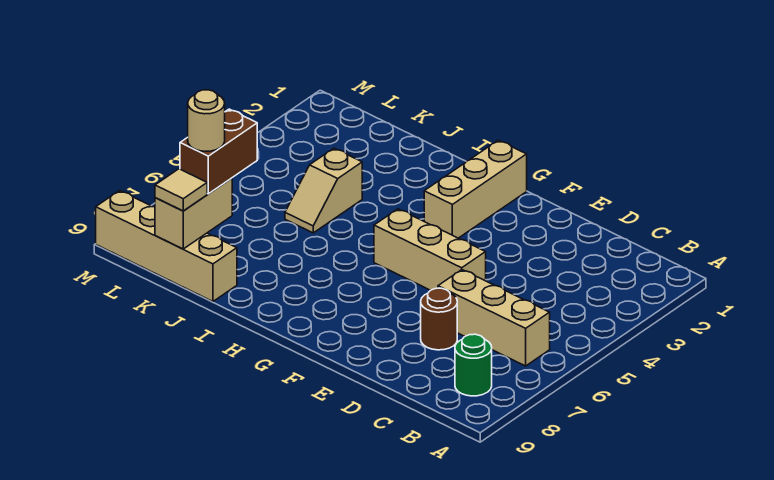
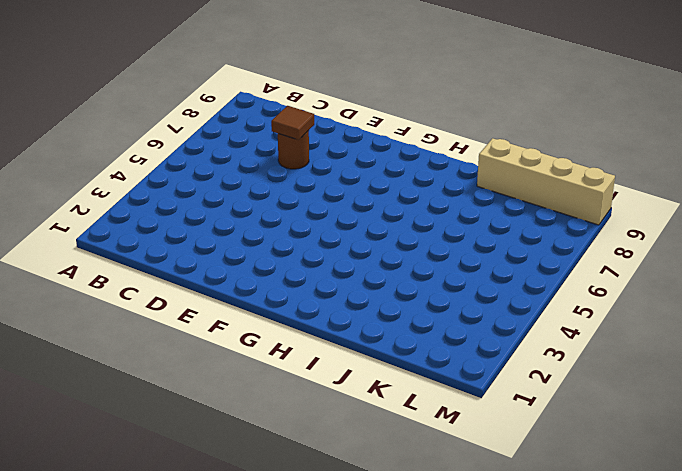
brown 1x1 tile [271,106,314,140] -> none
none -> tan 1x3 brick [438,270,550,366]
none -> green 1x1 round brick [455,334,492,396]

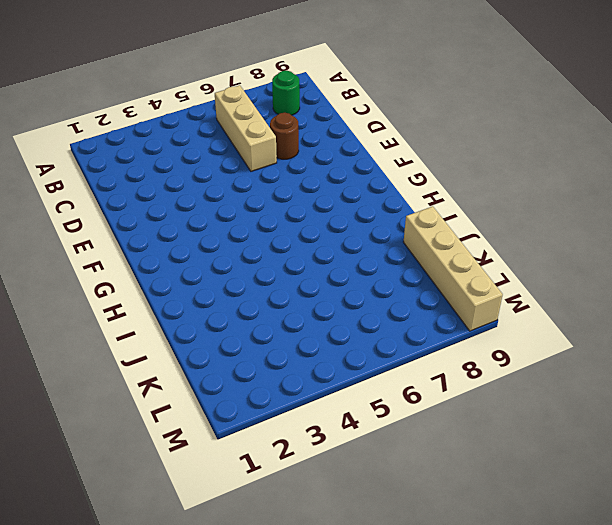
none -> tan 1x3 brick [374,209,486,290]
none -> tan 1x3 brick [424,140,527,238]

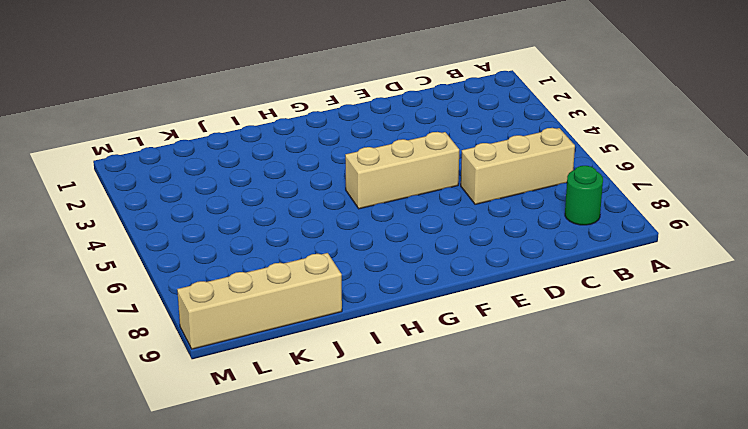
none -> brown 1x1 round brick [421,288,457,350]
none -> tan 1x3 brick [424,140,527,238]

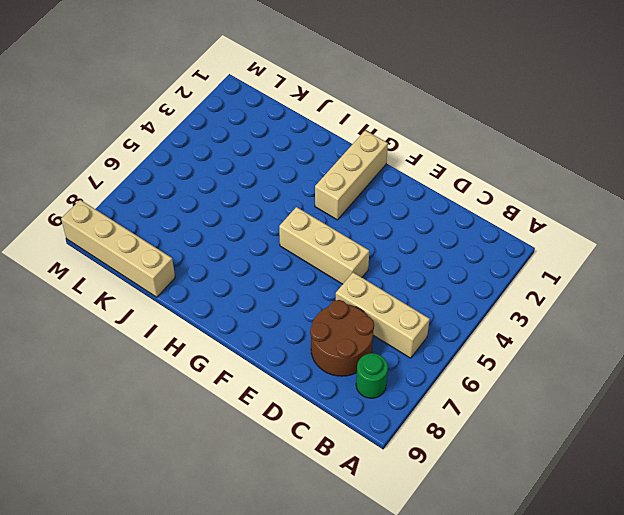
brown 2x2 round brick [310,300,374,376] -> brown 1x1 round brick [421,288,457,350]
none -> tan 1x2 slope [285,148,362,233]
none -> tan 1x2 brick [155,178,232,249]

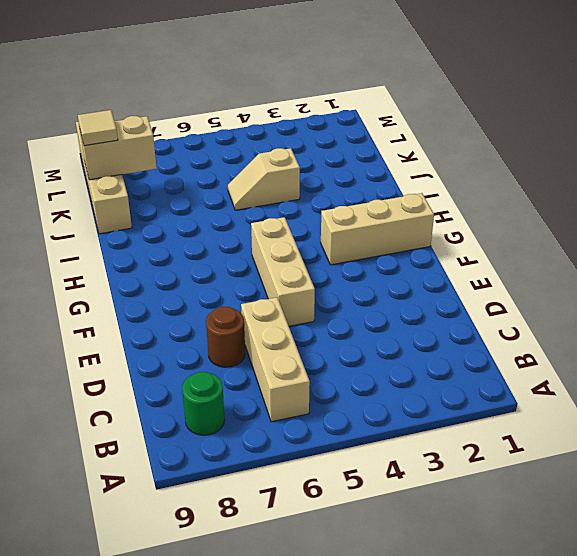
none -> brown 1x2 brick [180,109,257,194]
none -> tan 1x1 round brick [188,90,225,151]

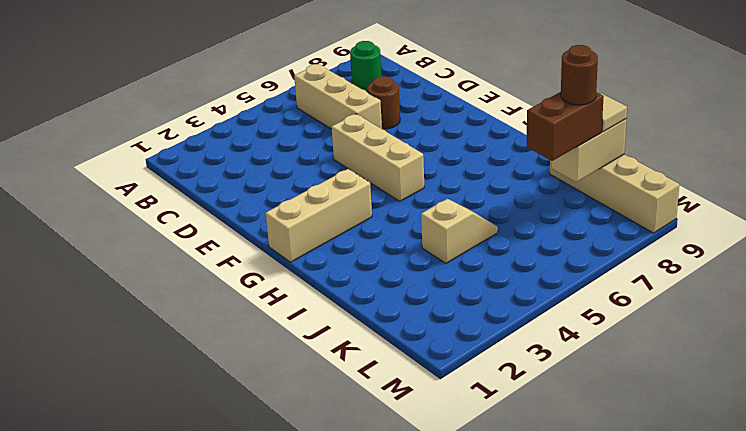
brown 1x1 round brick [561,45,598,105] -> tan 1x1 round brick [188,90,225,151]

